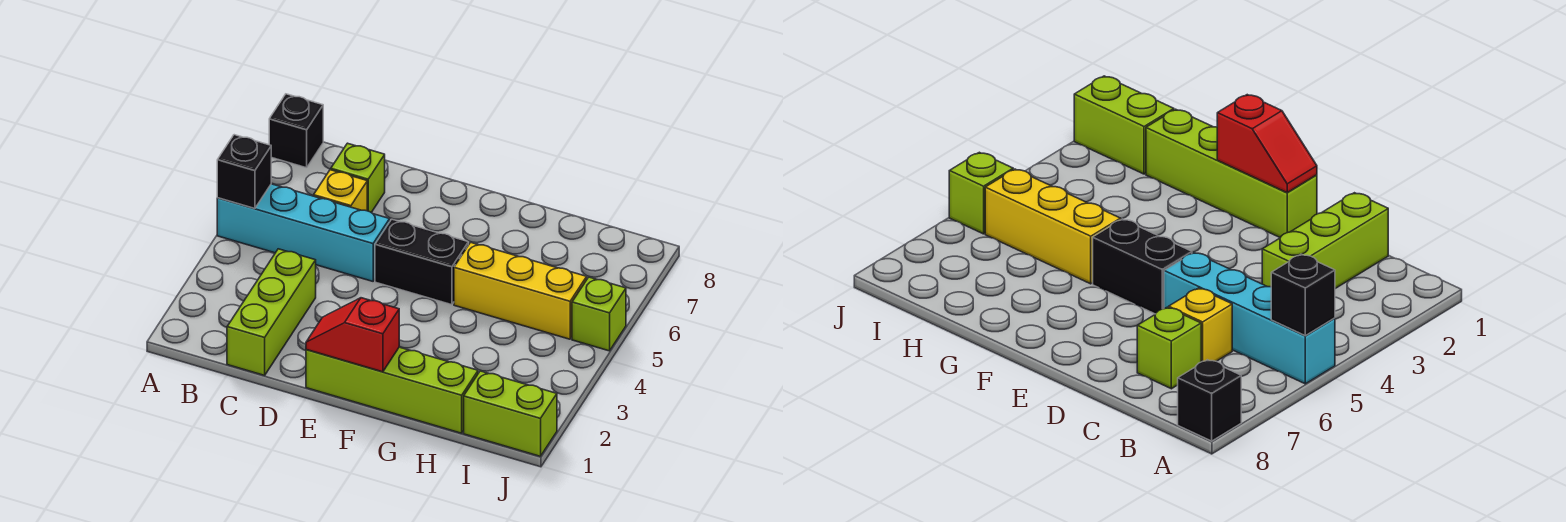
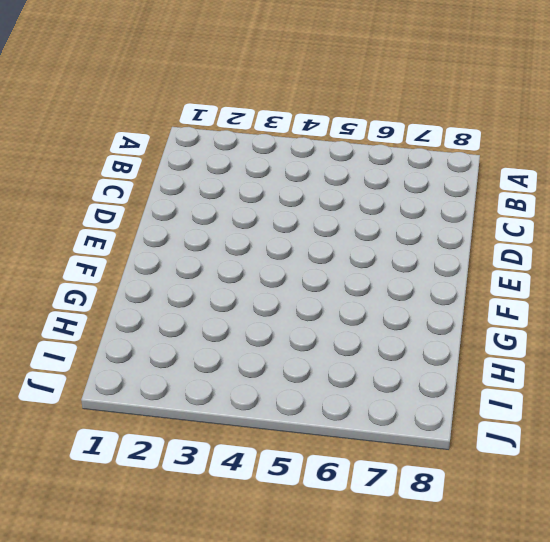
none -> cyan 1x4 brick [217,184,390,281]
none -> black 1x1 brick [269,94,323,168]
none -> lime 1x3 brick [227,249,316,375]

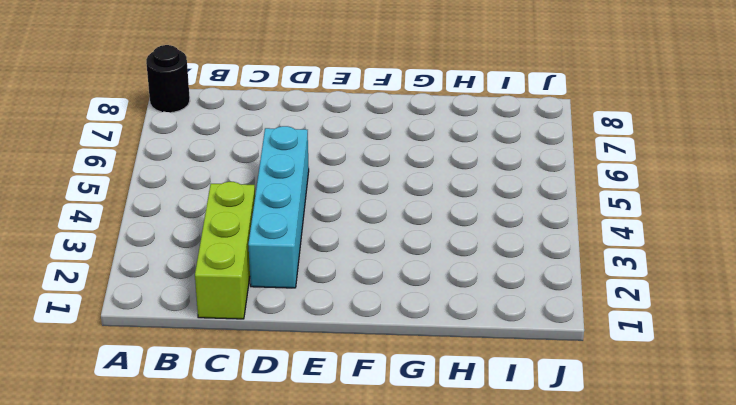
black 1x1 round brick [146,45,190,113] -> black 1x1 brick [269,94,323,168]
cyan 1x4 brick [248,126,309,288] -> cyan 1x4 brick turned to [217,184,390,281]
none -> yellow 1x1 brick [314,170,367,211]
none -> lime 1x1 brick [331,143,385,213]
none -> lime 1x4 brick [306,347,478,433]

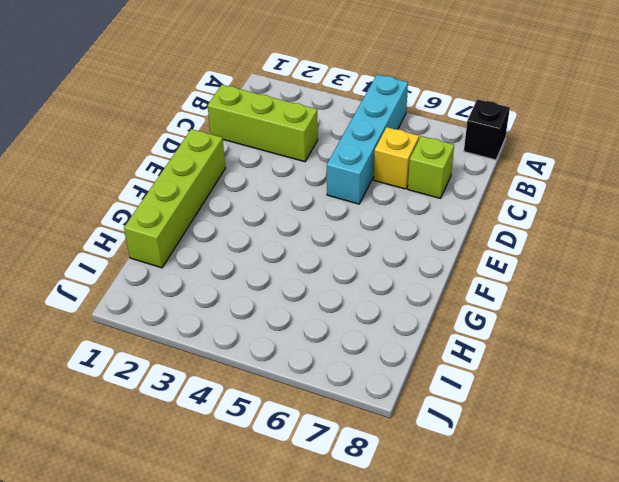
none -> black 1x2 brick [375,219,468,305]
none -> yellow 1x3 brick [454,242,587,339]
none -> lime 1x2 brick [464,371,557,456]

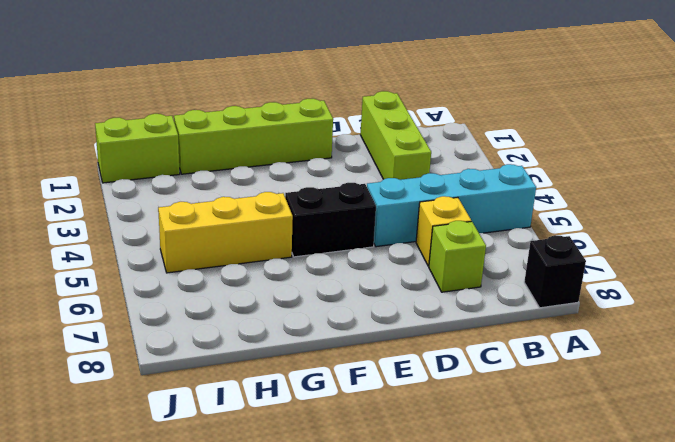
none -> lime 1x1 brick [572,277,626,351]
none -> black 1x1 brick [217,135,271,209]
none -> red 1x2 slope [306,298,399,372]

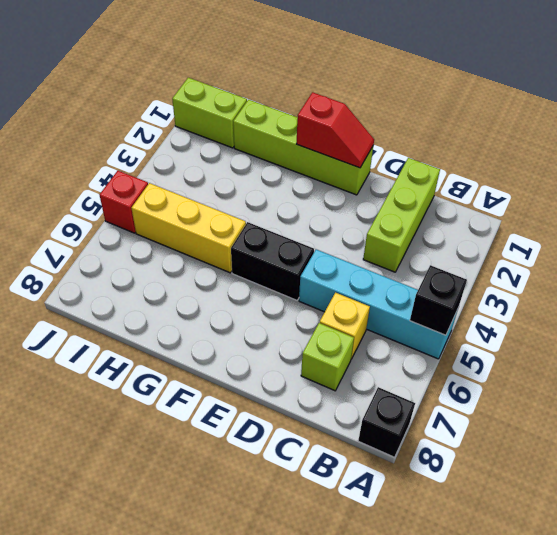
red 1x1 brick [100,171,148,233] -> lime 1x1 brick [572,277,626,351]

